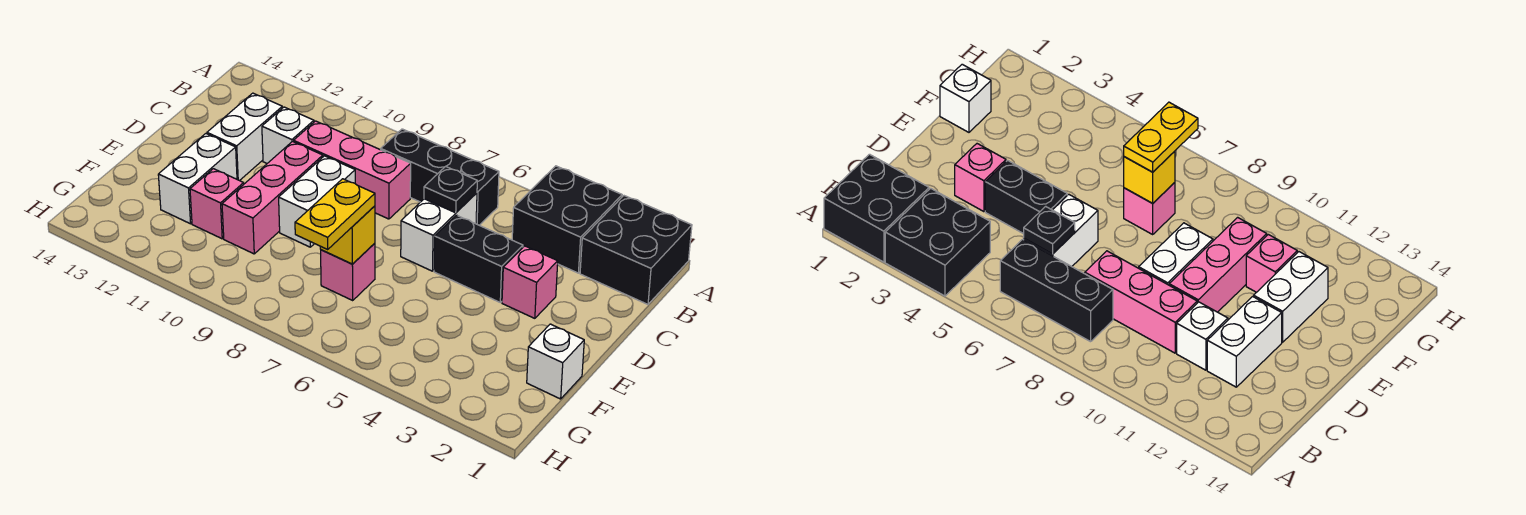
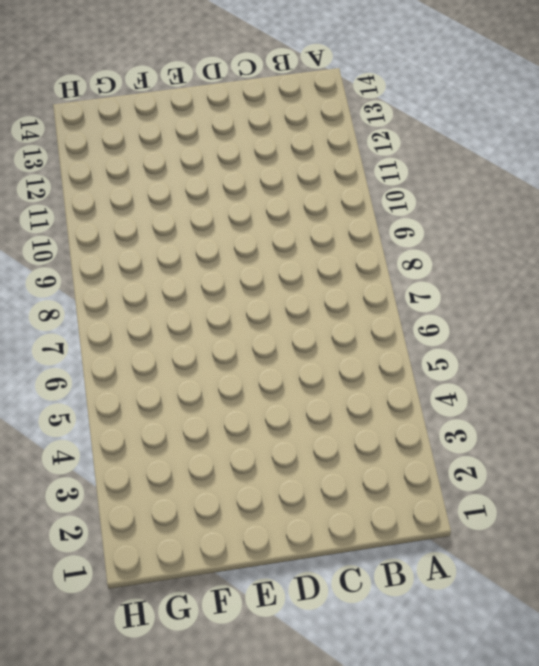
none -> black 2x2 brick [580,196,692,304]
none -> black 2x2 brick [512,166,622,273]
none -> black 1x3 brick [381,129,499,225]

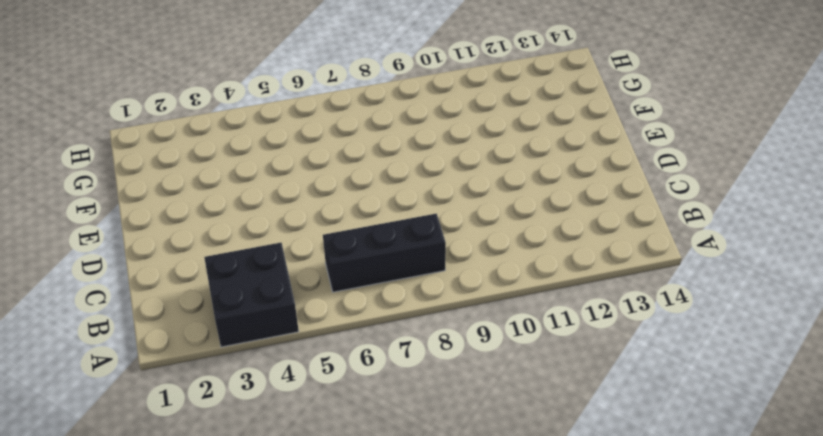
none -> black 2x2 brick [580,196,692,304]
none -> white 1x2 brick [401,193,477,271]
none -> pink 1x3 brick [294,121,411,219]

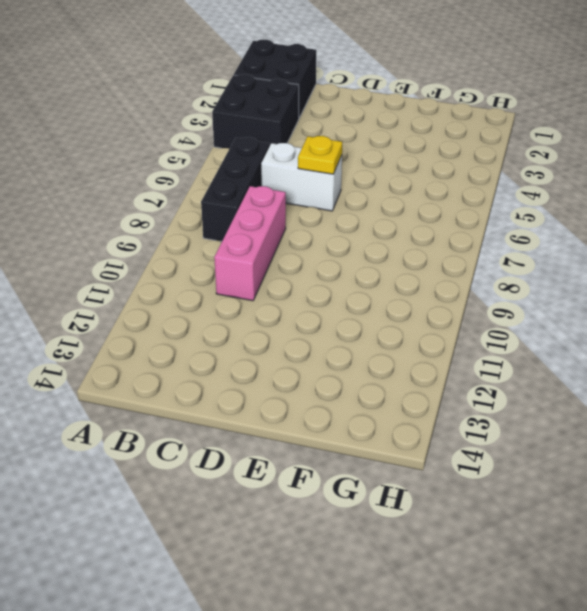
yellow 1x1 plate [298,136,342,174] -> none
none -> white 1x1 brick [262,107,314,163]
none -> white 1x2 brick [207,93,282,181]
none -> pink 1x1 brick [502,246,558,318]

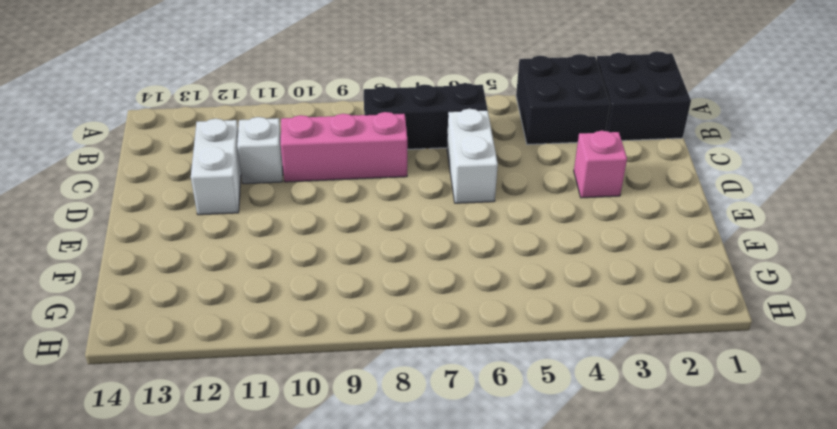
none -> black 1x2 brick [434,215,523,302]
none -> white 1x2 brick [279,156,355,247]
none -> pink 1x3 brick [222,142,323,254]

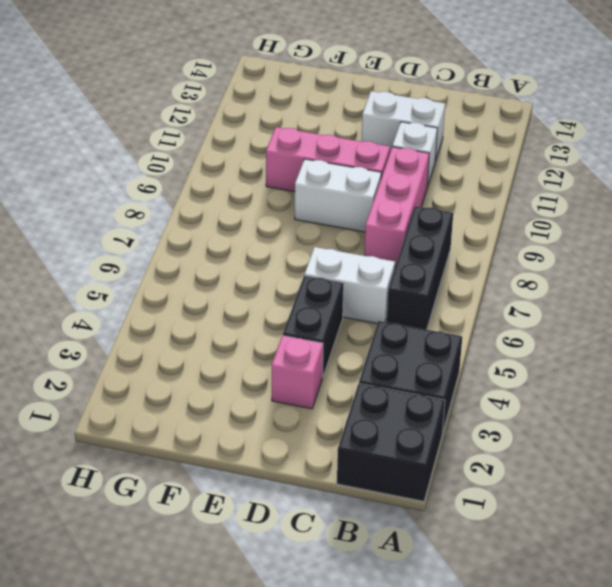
none -> white 1x2 brick [158,134,237,224]
none -> white 1x1 brick [527,324,584,399]
none -> pink 1x1 brick [321,243,375,300]

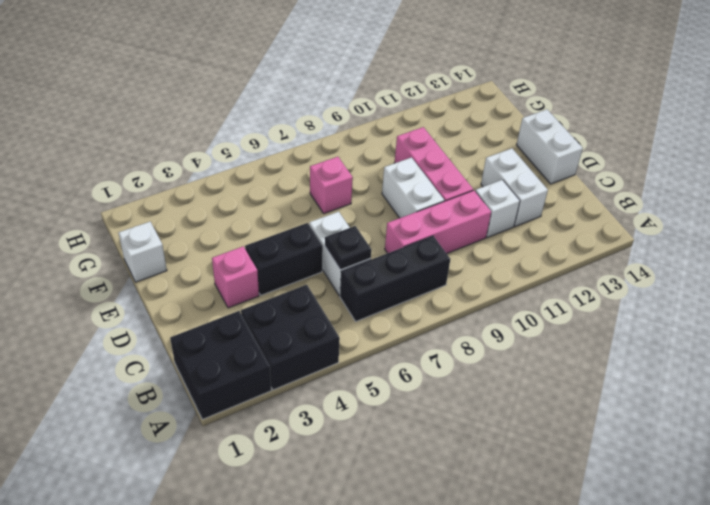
white 1x2 brick [517,109,583,184] -> white 1x2 brick moved to [158,134,237,224]
none -> pink 1x1 brick [190,169,244,239]
none -> yellow 1x1 brick [320,206,375,264]
none -> yellow 1x2 plate [295,179,375,249]

